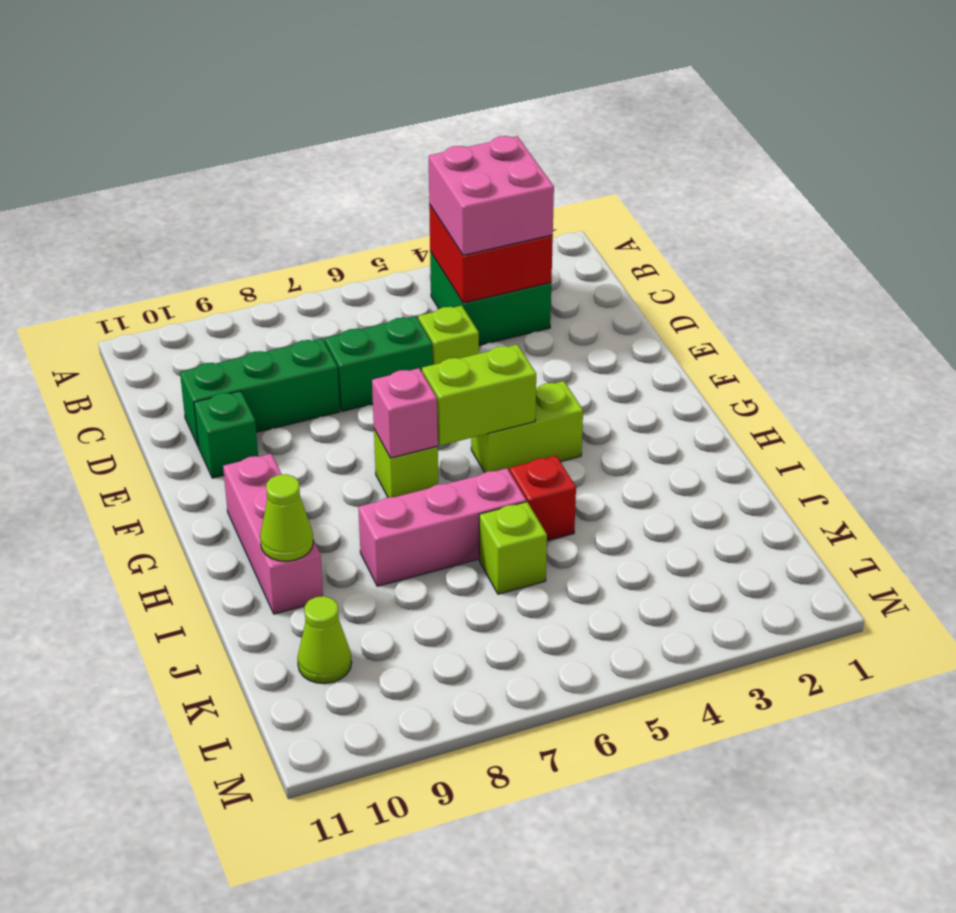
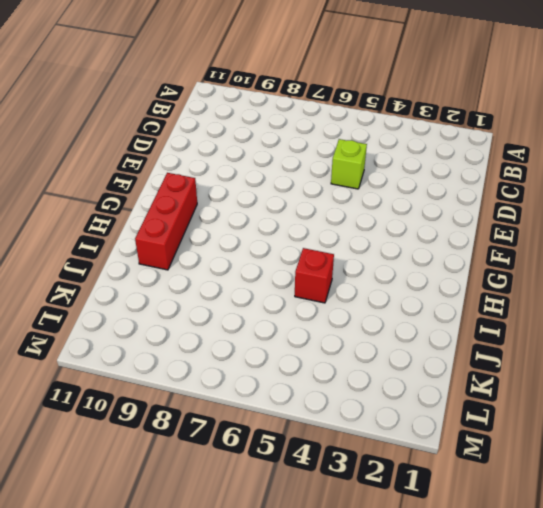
red 1x3 brick [135,173,197,270] -> pink 1x3 brick [223,454,323,614]
none -> green 2x2 brick [430,252,551,345]
none -> green 1x2 brick [325,316,433,411]
none -> green 1x3 brick [180,339,340,447]

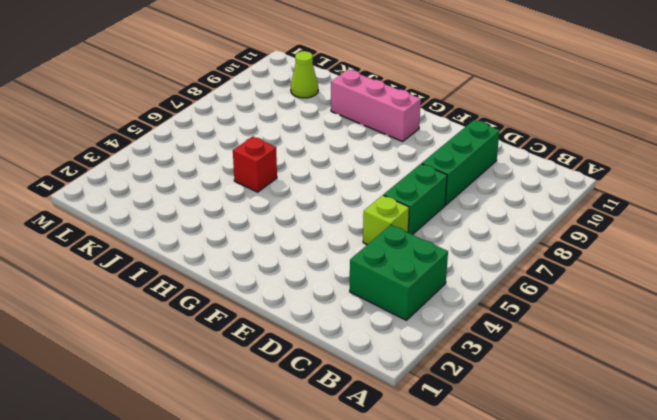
none -> green 1x1 brick [194,391,258,478]
none -> lime 1x2 brick [471,381,583,473]
none -> lime 1x1 brick [374,429,438,498]

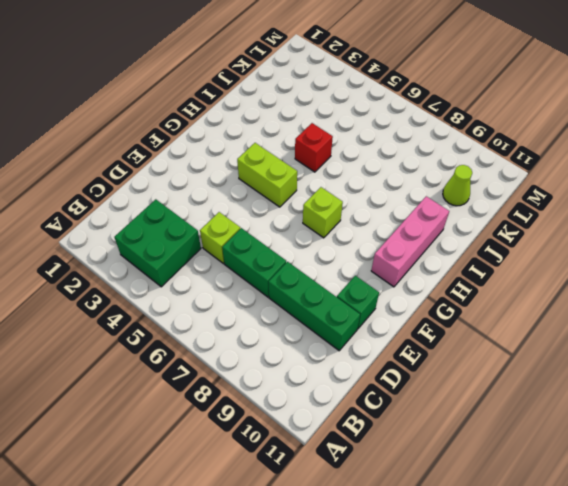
none -> pink 1x3 brick [358,468,526,586]
none -> lime 1x1 brick [479,502,547,594]
none -> red 2x2 brick [429,204,553,303]

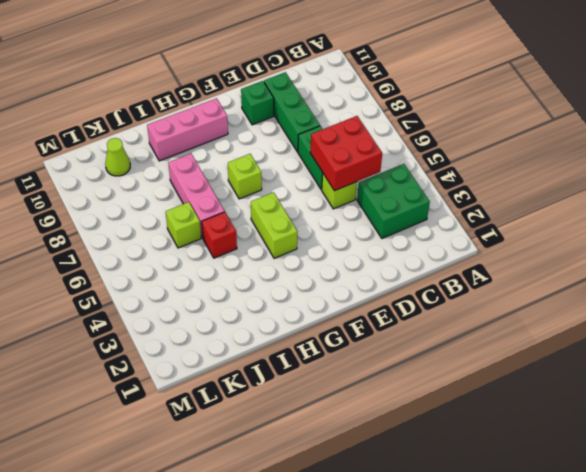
red 2x2 brick [310,116,382,191] -> red 2x2 brick moved to [429,204,553,303]
none -> lime 1x2 brick [422,345,536,446]
none -> pink 1x1 brick [372,368,438,458]
none -> lime 1x1 cone [260,474,313,561]

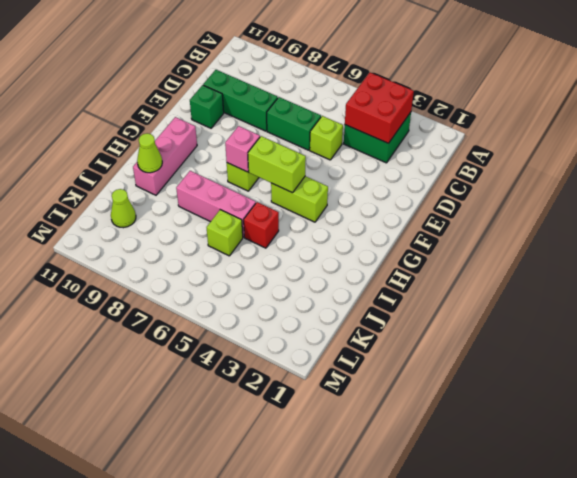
none -> pink 2x2 brick [429,136,554,255]

